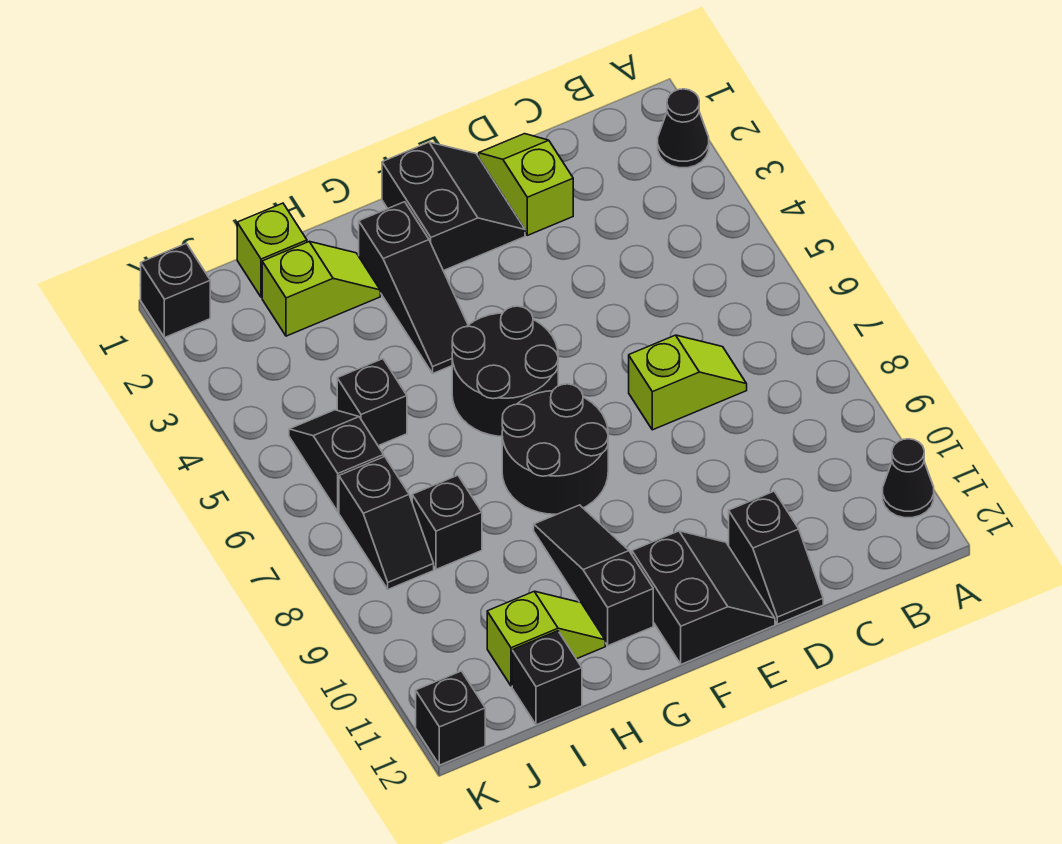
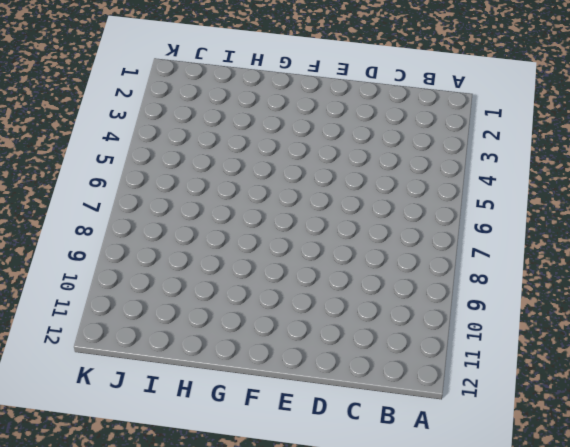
none -> black 1x1 cone [658,89,709,168]
none -> black 1x1 cone [883,439,934,518]
none -> lime 1x2 slope [629,335,747,430]

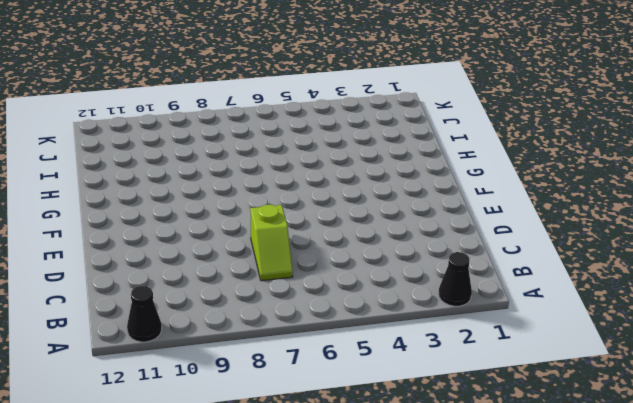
none -> lime 1x2 slope [479,134,573,235]
none -> black 1x2 slope [729,491,823,624]
none -> black 2x2 slope [382,142,525,271]

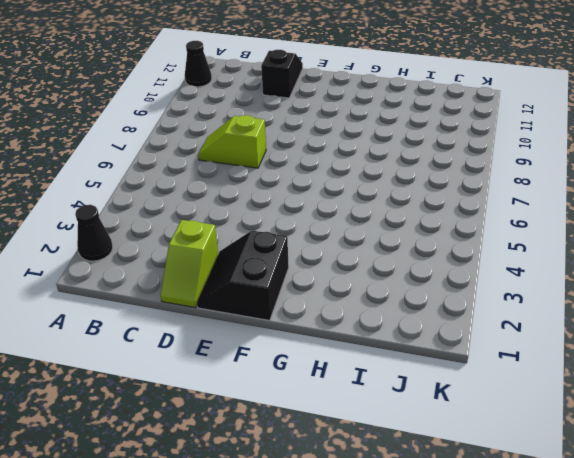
none -> black 2x2 slope [632,531,775,664]
none -> black 2x2 round brick [452,306,558,436]
none -> black 2x2 round brick [502,384,608,514]

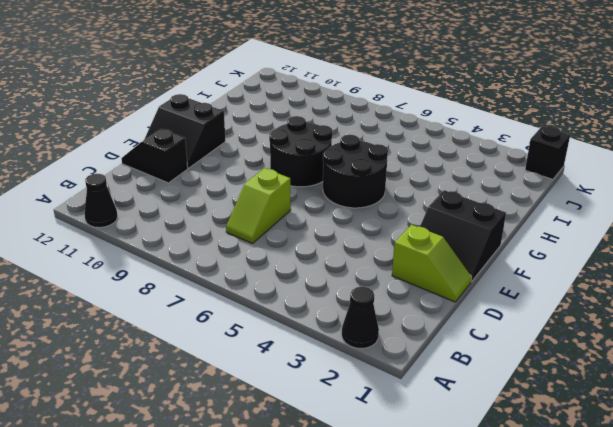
none -> black 1x3 slope [359,202,468,373]
none -> black 1x3 slope [534,505,653,646]
none -> lime 1x2 slope [262,242,380,336]

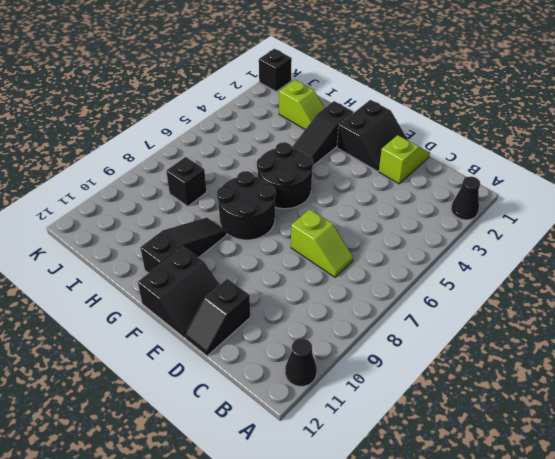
none -> lime 1x2 slope [487,591,605,686]
none -> lime 1x1 brick [237,203,307,297]
none -> black 1x1 brick [337,359,407,446]

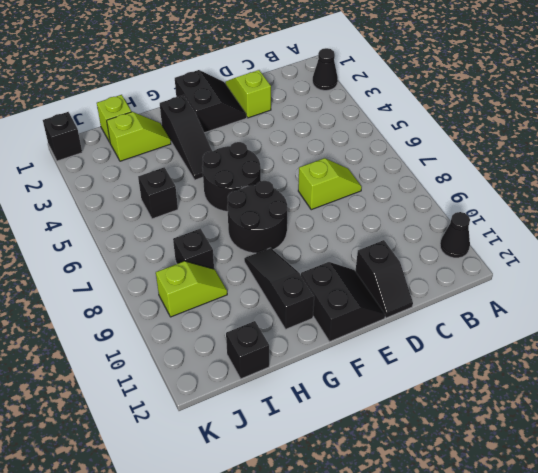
lime 1x2 slope [156,261,227,317] -> lime 1x2 slope moved to [487,591,605,686]
none -> black 1x2 slope [289,410,384,512]
none -> black 1x2 slope [339,457,434,589]
none -> black 1x1 brick [416,671,485,765]

